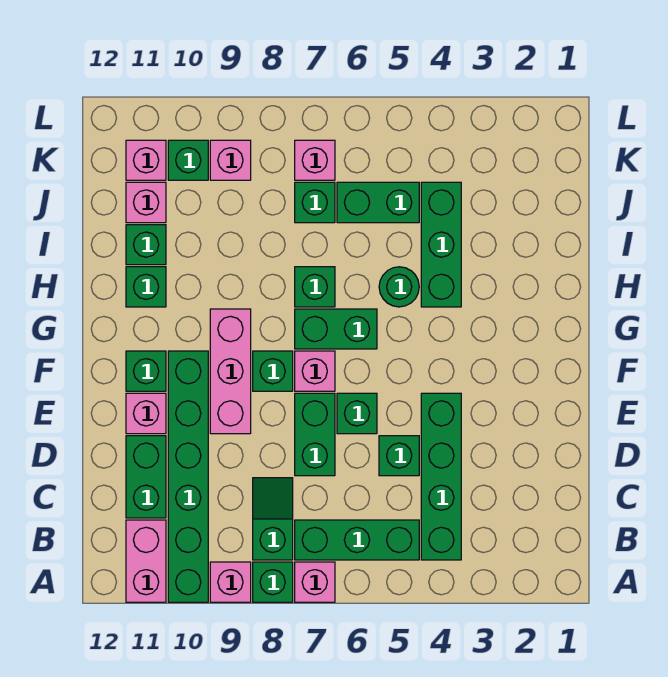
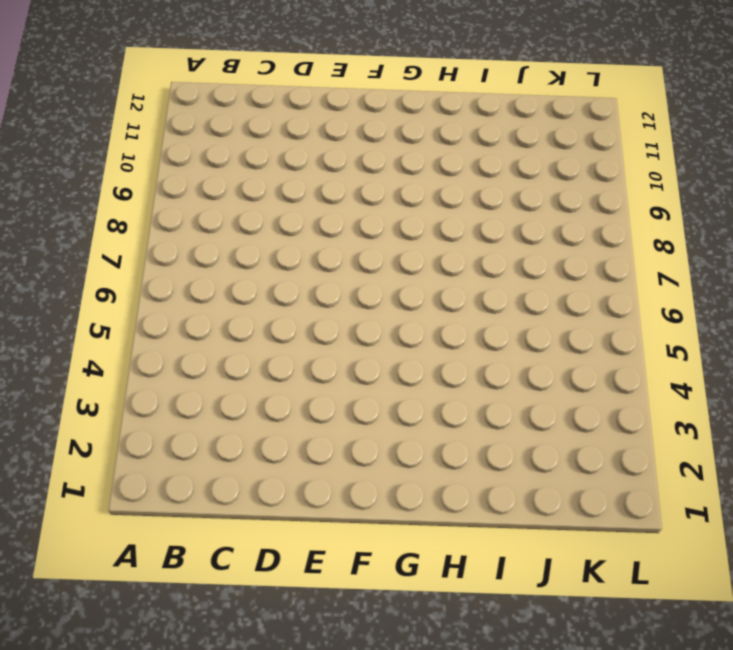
none -> pink 1x1 brick [295,562,335,602]
none -> green 1x1 brick [253,562,293,602]
none -> pink 1x1 brick [210,562,251,602]
none -> green 1x6 brick [168,351,208,602]

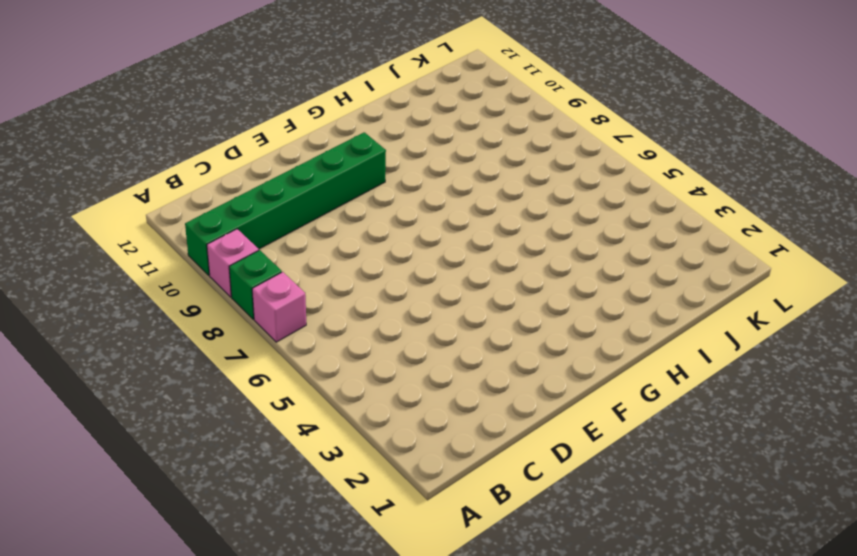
none -> pink 1x2 brick [126,520,166,602]
none -> green 1x4 brick [421,393,461,560]
none -> green 1x3 brick [295,520,419,560]
none -> green 1x2 slope [253,478,293,560]

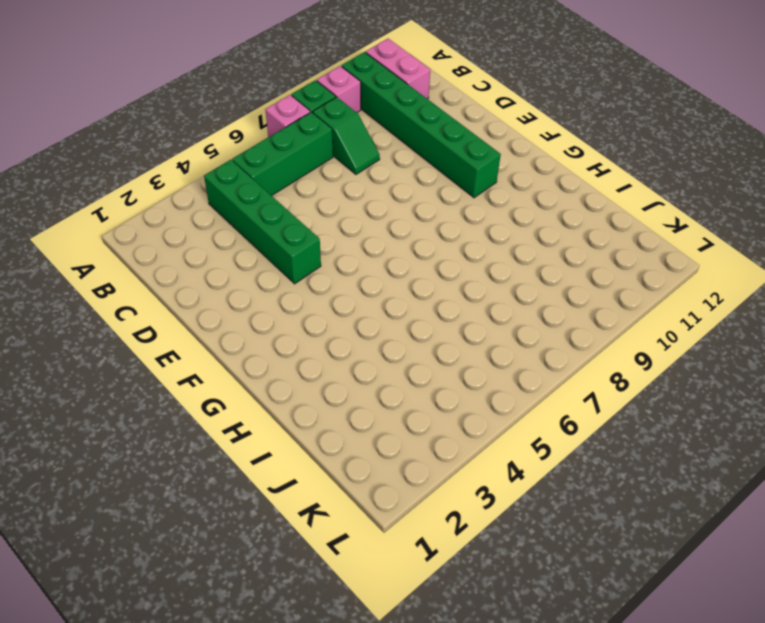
none -> green 1x2 brick [126,436,166,518]
none -> green 1x1 brick [379,436,419,476]
none -> green 1x2 brick [295,393,335,476]
none -> green 1x1 brick [337,393,377,434]

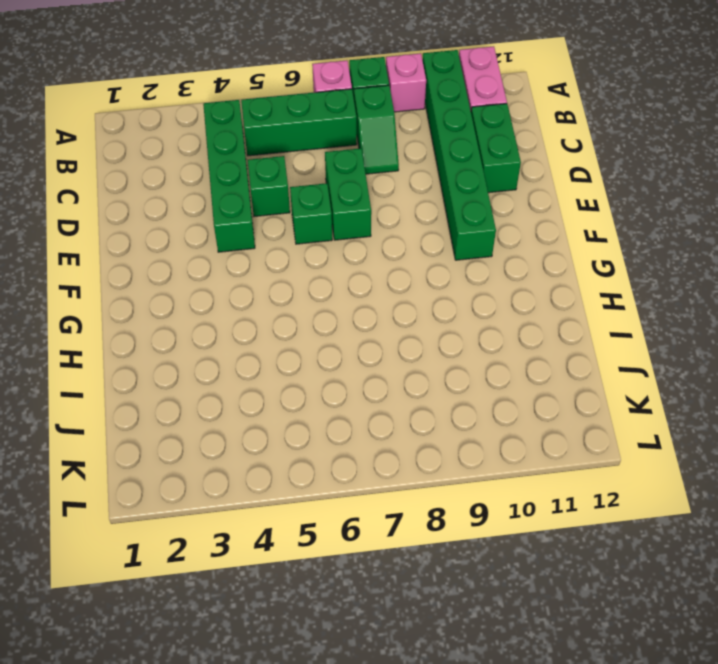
none -> pink 1x3 brick [210,309,251,434]
none -> pink 1x1 brick [126,393,166,434]
none -> pink 1x1 brick [295,351,335,391]
none -> green 1x1 brick [253,351,293,391]

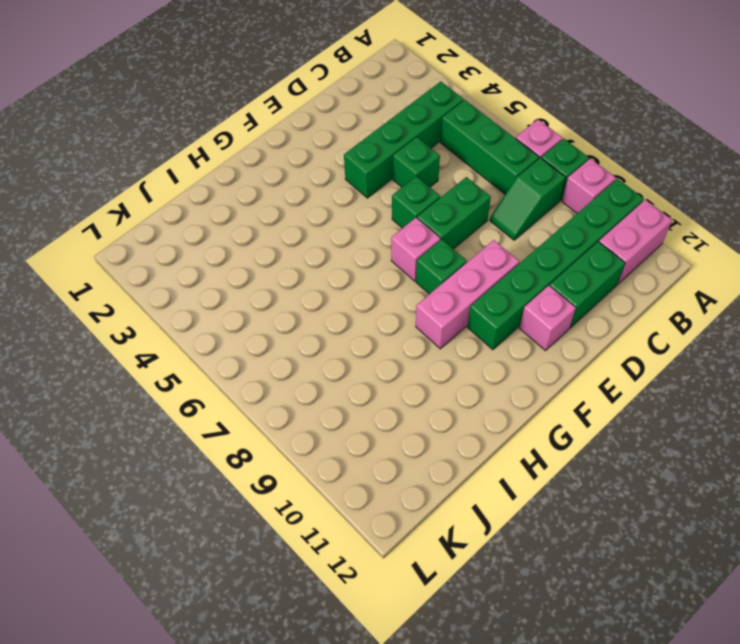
none -> green 1x1 brick [126,351,166,391]
none -> green 1x2 brick [295,309,377,349]
none -> green 1x3 brick [421,182,461,307]
none -> green 1x1 round brick [379,267,419,307]

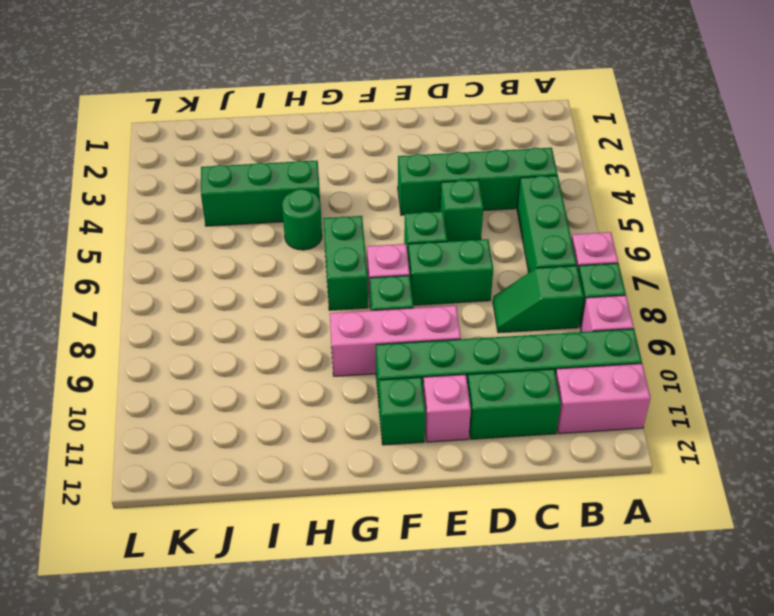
none -> green 1x1 brick [295,267,335,307]
none -> green 1x1 brick [126,267,166,307]
none -> green 1x1 brick [126,225,166,265]
none -> green 1x2 brick [337,182,419,223]

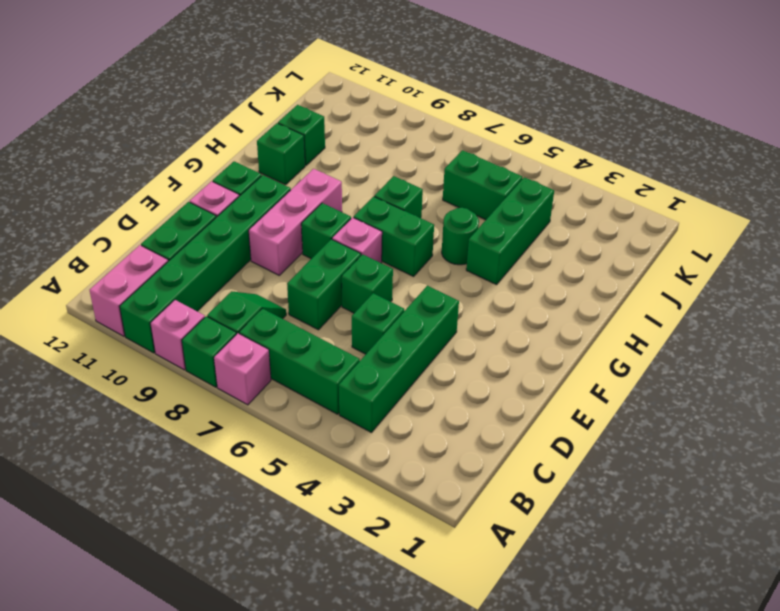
none -> green 1x1 brick [295,182,335,223]
none -> pink 1x1 brick [126,182,166,223]
none -> pink 1x1 brick [295,140,335,180]
none -> pink 1x1 brick [210,140,251,180]

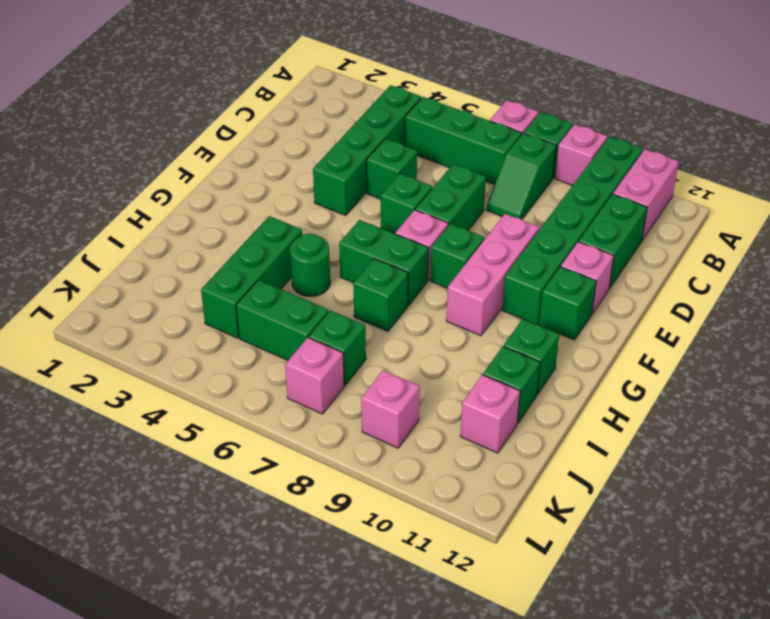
none -> green 1x1 brick [168,140,208,180]
none -> pink 1x1 brick [126,140,166,180]

